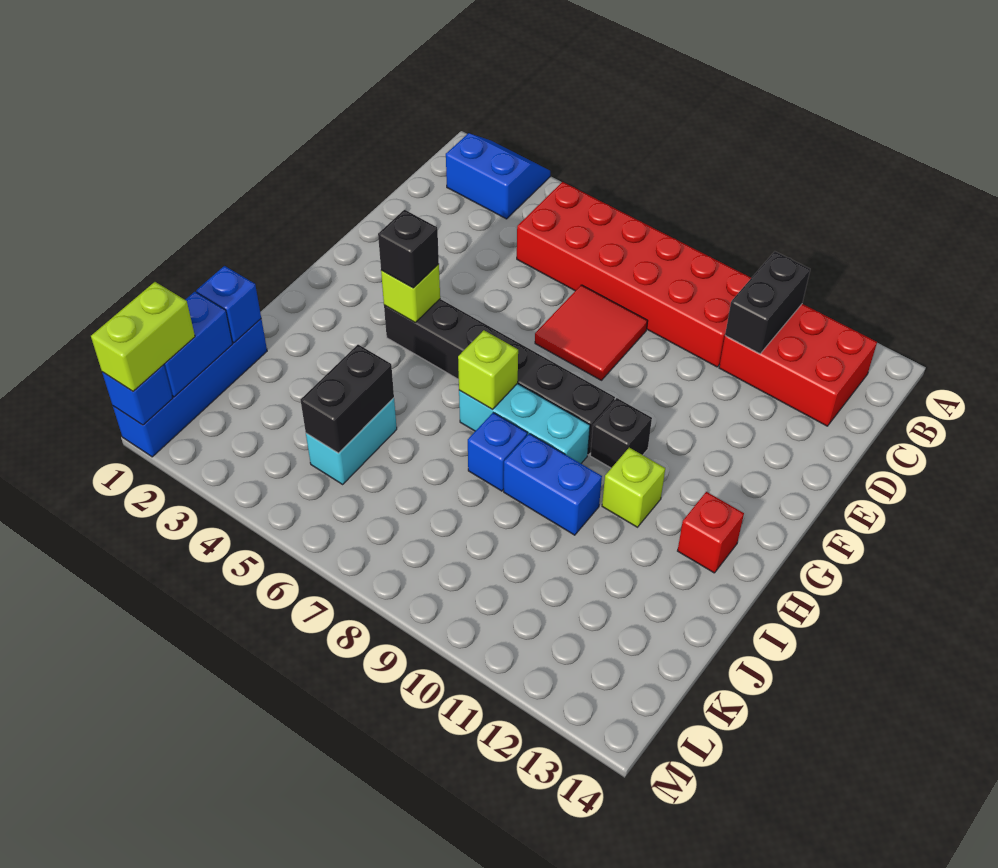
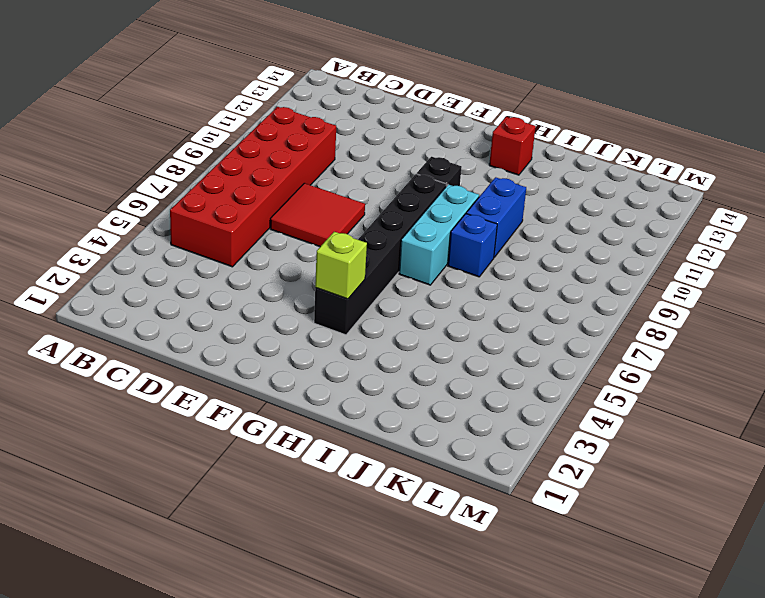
none -> blue 2x2 slope [446,133,550,219]
none -> red 2x3 brick [719,304,877,426]
none -> lime 1x1 brick [602,448,665,527]

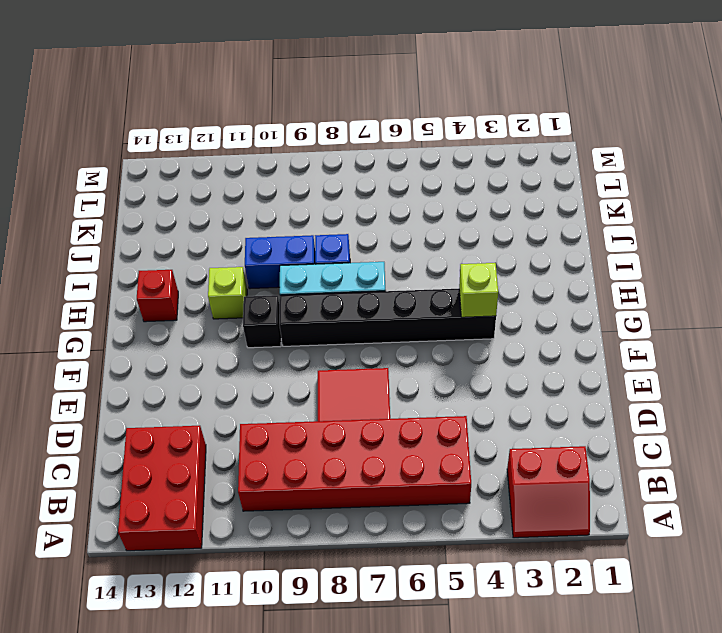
red 2x2 slope [507,446,590,538] -> blue 2x2 slope [446,133,550,219]
red 2x3 brick [118,425,206,551] -> red 2x3 brick turned to [719,304,877,426]
none -> blue 1x4 brick [113,319,267,457]
none -> cyan 1x2 brick [306,398,397,484]
none -> black 1x2 brick [725,252,810,354]

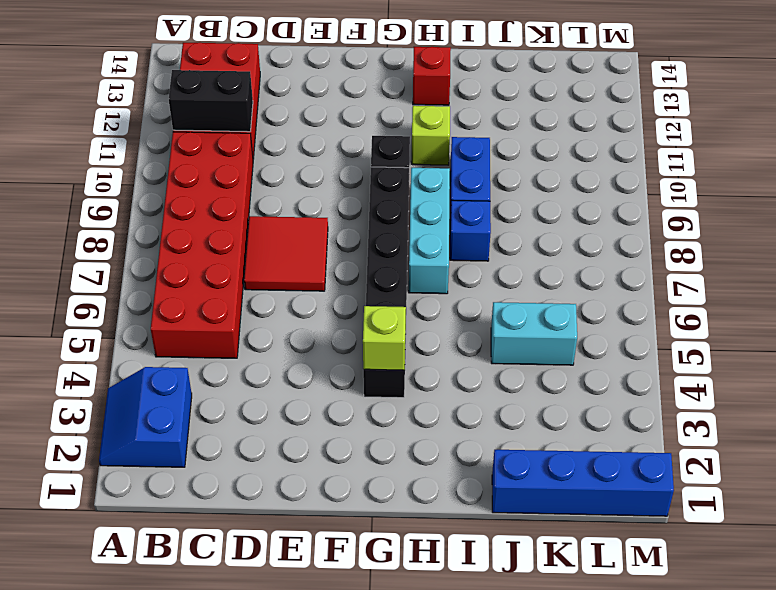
none -> lime 1x1 brick [458,330,518,410]
none -> blue 1x1 brick [196,266,261,343]
none -> black 1x2 brick [301,345,394,453]

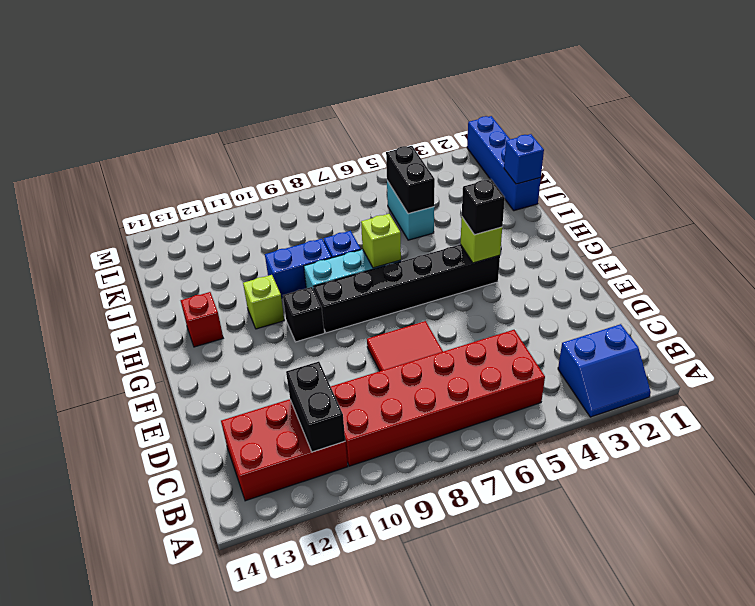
none -> blue 1x2 brick [164,292,232,397]
none -> blue 1x1 brick [102,365,173,425]
none -> lime 1x2 brick [91,282,195,391]

